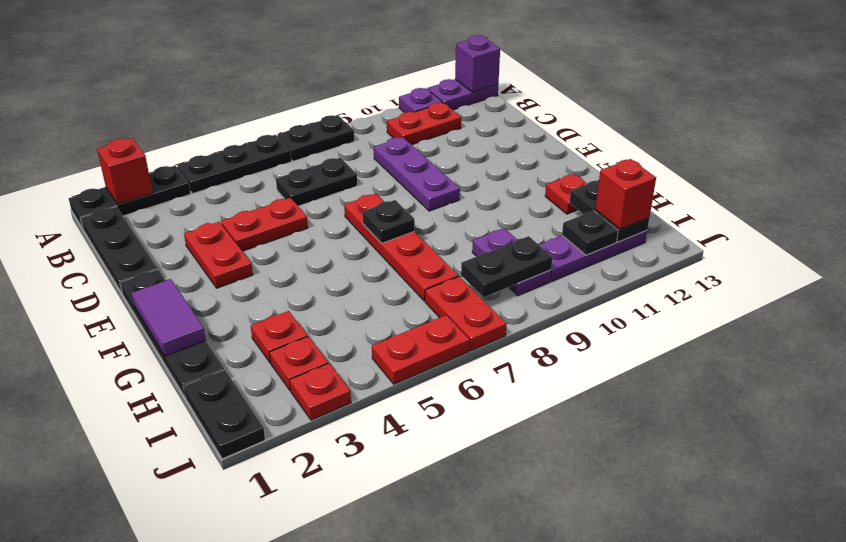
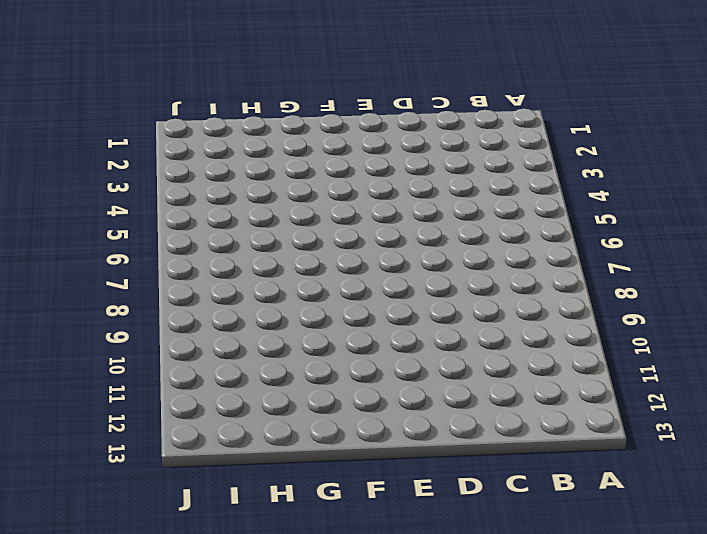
none -> black 1x3 plate [69,165,191,228]
none -> black 1x3 plate [177,135,292,194]
none -> black 1x2 plate [277,115,354,161]
none -> purple 1x1 plate [399,88,443,113]

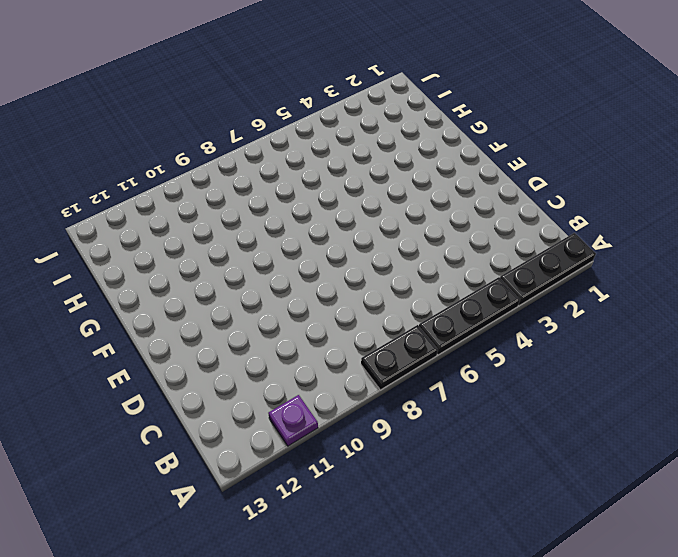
none -> purple 1x2 plate [427,79,498,110]
none -> black 1x3 plate [80,206,158,293]
none -> red 1x2 plate [387,103,461,145]
none -> black 1x2 plate [276,158,358,206]

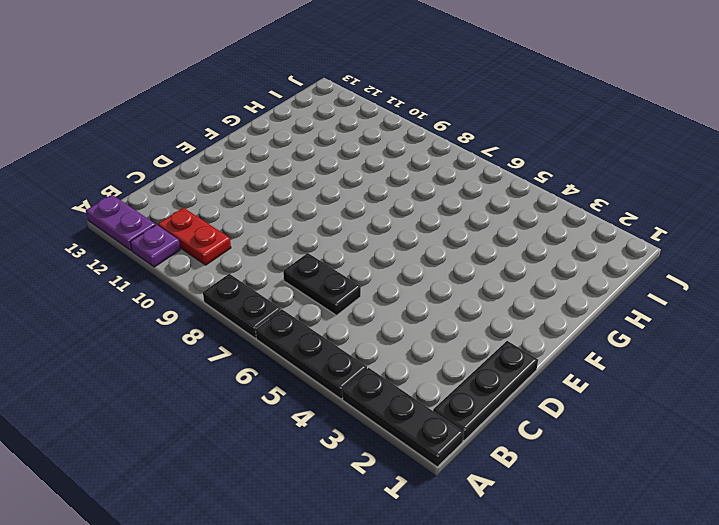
none -> purple 1x3 plate [374,137,460,211]
none -> red 1x2 plate [184,222,253,288]
none -> red 1x2 plate [221,198,308,251]
none -> black 1x4 plate [120,269,224,397]

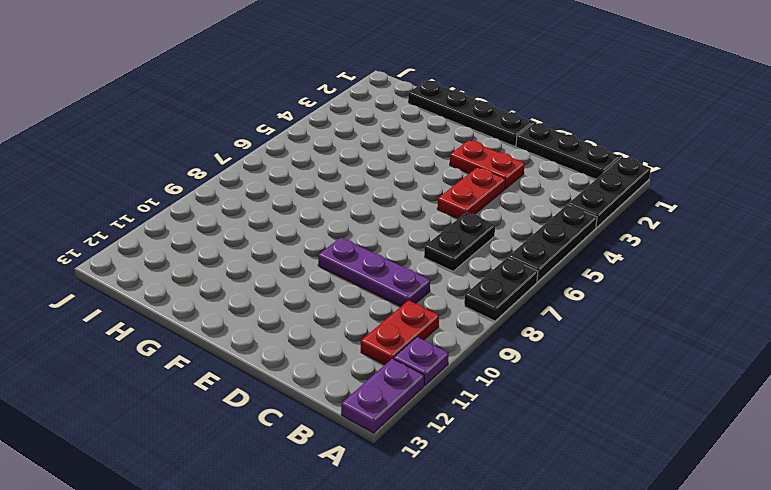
none -> red 1x4 plate [344,194,458,301]
none -> red 1x1 plate [545,174,587,214]
none -> red 1x1 plate [251,311,308,363]
none -> purple 1x2 plate [472,228,551,296]

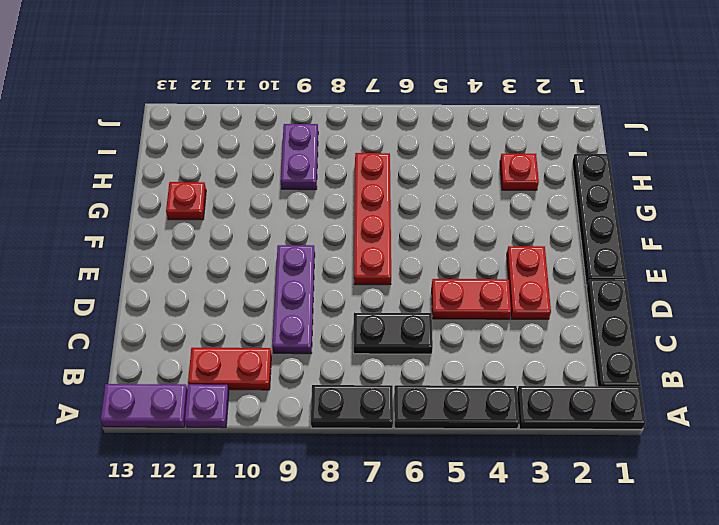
none -> black 1x2 plate [183,370,265,459]
none -> red 1x1 plate [270,336,328,391]
none -> red 1x2 plate [425,276,507,351]
none -> purple 1x3 plate [539,231,647,281]

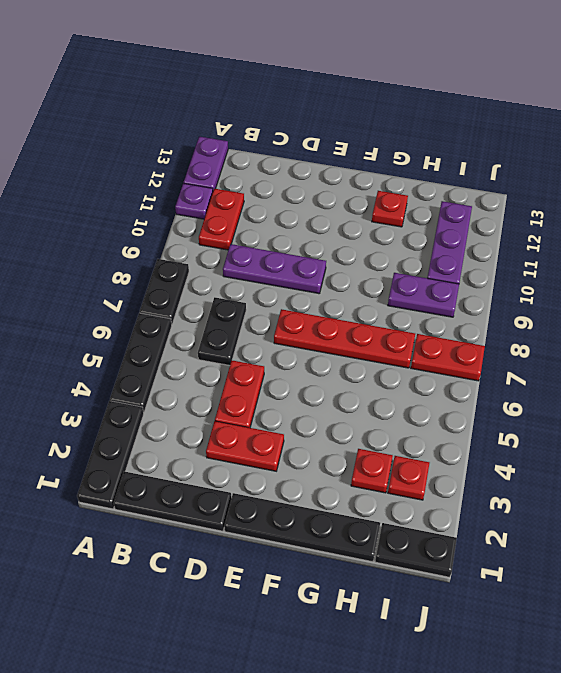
none -> red 1x1 plate [290,363,351,420]
none -> red 1x2 plate [372,315,470,384]
none -> red 1x1 brick [97,138,153,204]
none -> purple 1x1 brick [455,35,500,92]

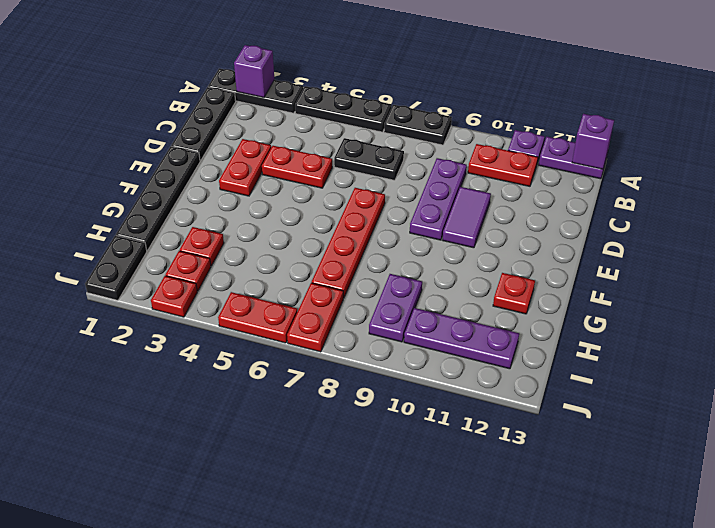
purple 1x1 brick [234,45,274,98] -> red 1x1 brick [97,138,153,204]
purple 1x2 tile [443,187,491,248] -> purple 1x2 tile moved to [131,279,206,356]
none -> black 1x1 plate [362,200,415,243]
none -> black 1x2 plate [569,180,649,242]
none -> black 1x2 plate [461,236,552,297]
none -> black 1x1 plate [562,211,618,255]

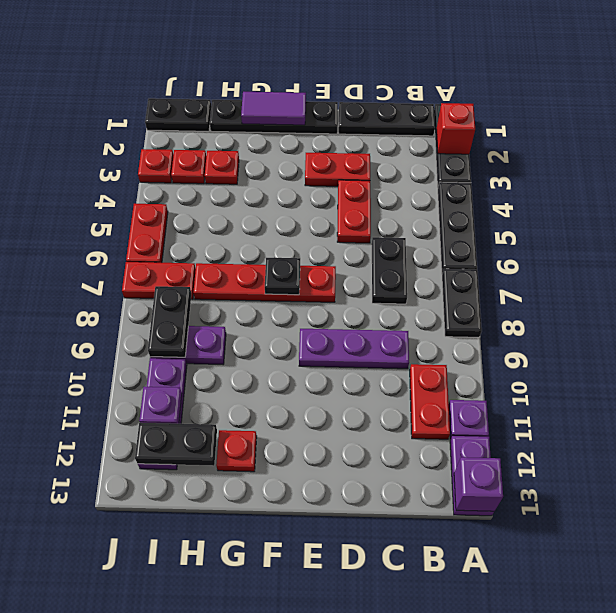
purple 1x1 plate [139,387,182,424] -> black 1x1 plate [562,211,618,255]
none -> red 1x1 brick [595,159,656,229]

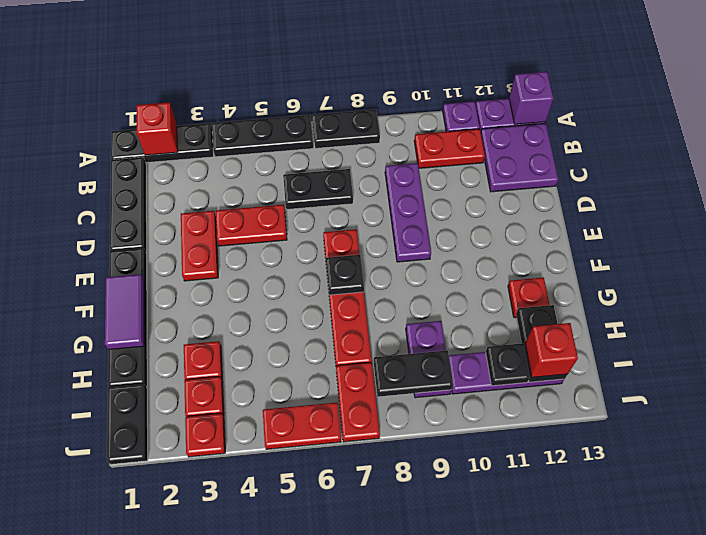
purple 2x2 plate [481,123,558,192] -> none

